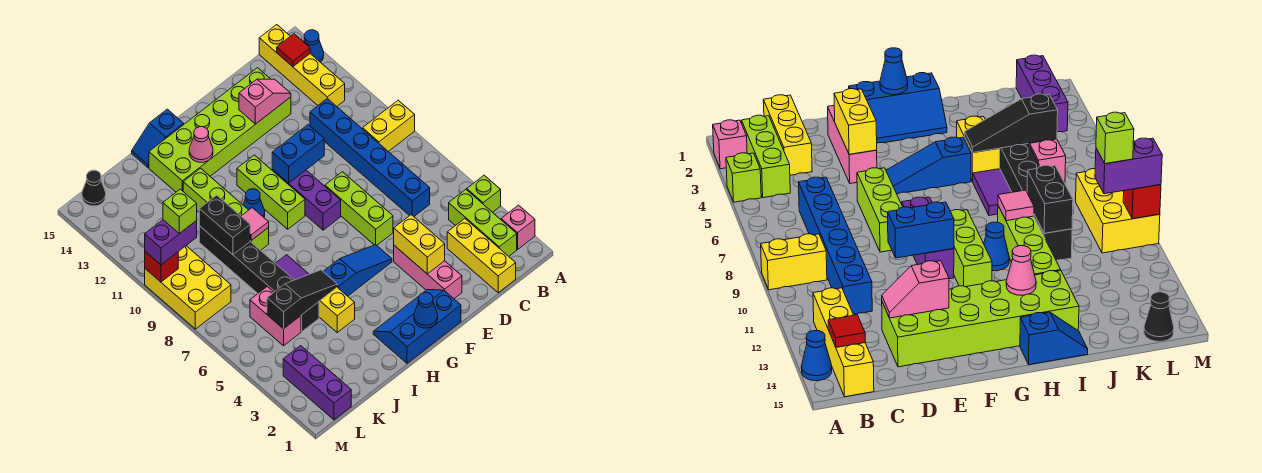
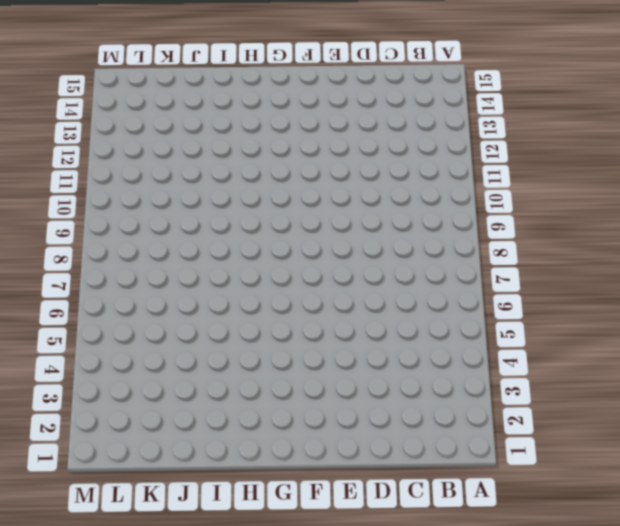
none -> pink 1x1 brick [501,205,535,249]
none -> lime 1x1 brick [467,175,501,212]
none -> yellow 1x2 brick [363,100,415,152]
none -> blue 1x1 cone [304,30,324,62]

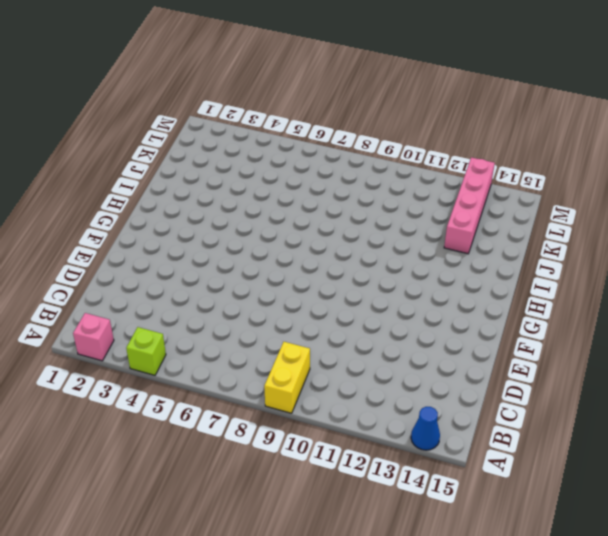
pink 1x4 brick [444,157,495,254] -> none
none -> lime 1x3 brick [449,190,517,256]
none -> yellow 1x4 brick [259,25,345,106]
none -> yellow 1x3 brick [447,219,516,293]
none -> blue 1x6 brick [310,99,430,216]

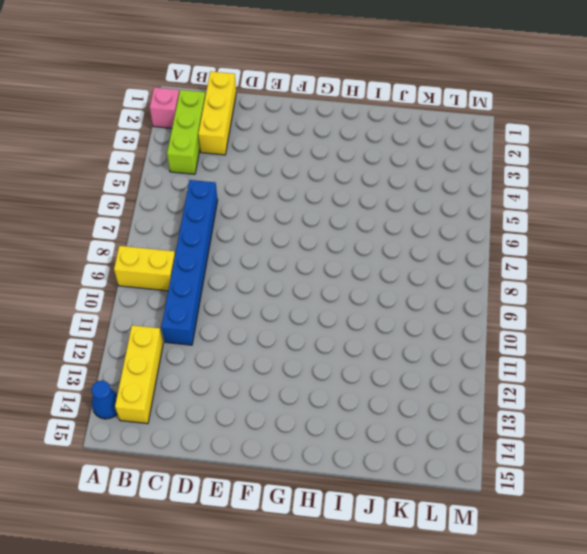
yellow 1x3 brick [115,325,163,424] -> yellow 1x4 brick [259,25,345,106]
none -> lime 1x1 brick [467,175,501,212]
none -> lime 2x6 brick [149,68,291,192]
none -> pink 1x3 brick [394,246,462,299]
none -> lime 1x3 brick [325,172,393,245]

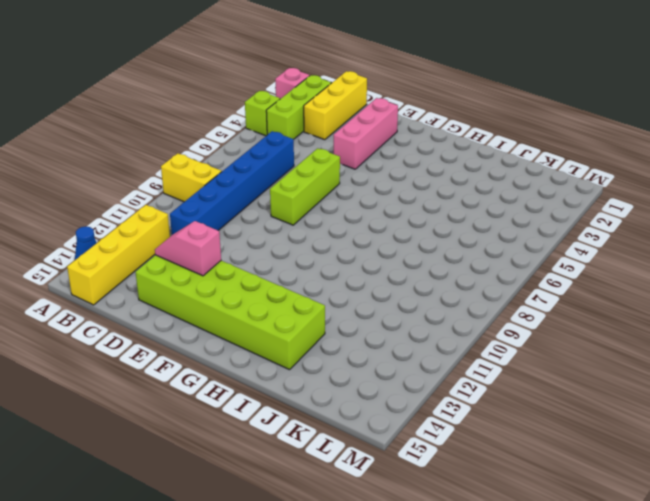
none -> blue 2x3 slope [373,290,461,363]
none -> blue 1x3 slope [323,245,392,296]
none -> purple 1x3 brick [272,169,341,230]
none -> lime 1x3 brick [237,155,305,229]

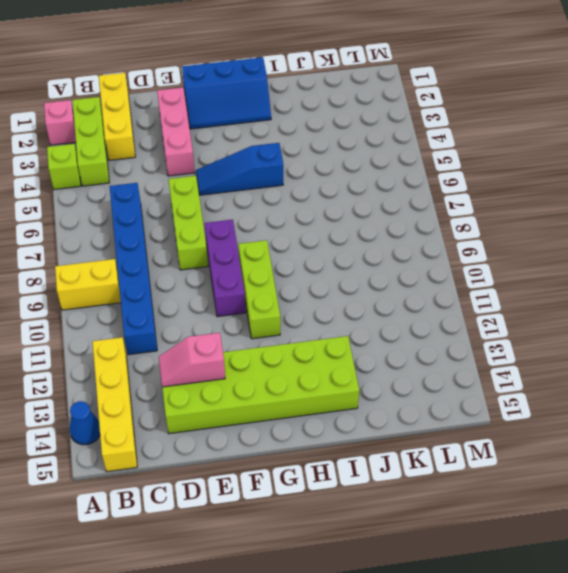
none -> blue 1x1 cone [243,189,265,217]
none -> blue 1x2 slope [132,109,184,168]
none -> yellow 1x2 brick [319,287,355,332]
none -> purple 1x2 tile [276,255,309,280]

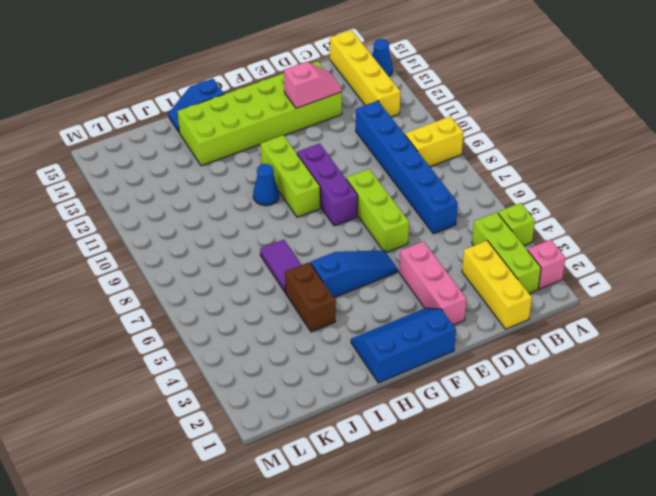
brown 1x2 brick [285,262,336,332] -> yellow 1x2 brick [319,287,355,332]
none -> lime 1x4 brick [183,168,269,250]
none -> black 1x6 brick [199,226,319,332]
none -> pink 1x2 brick [250,287,301,346]
none -> purple 1x3 brick [283,346,351,420]

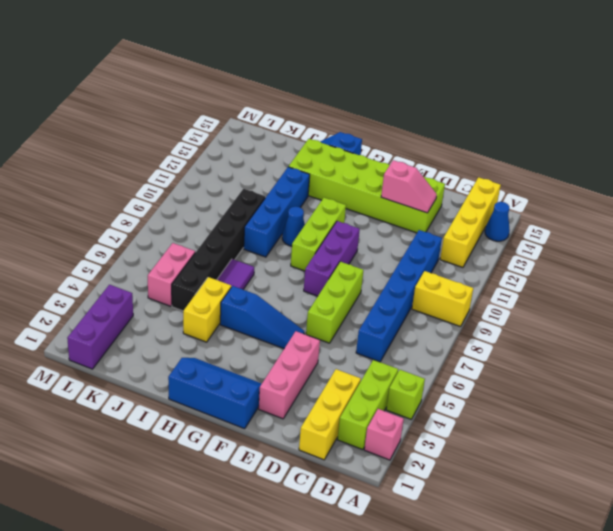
blue 1x4 brick [244,167,310,257] -> lime 1x4 brick [183,168,269,250]
none -> yellow 2x3 brick [145,246,231,329]
none -> black 1x1 cone [82,170,106,206]
none -> red 1x1 tile [277,34,310,66]
none -> yellow 1x2 brick [394,215,445,274]

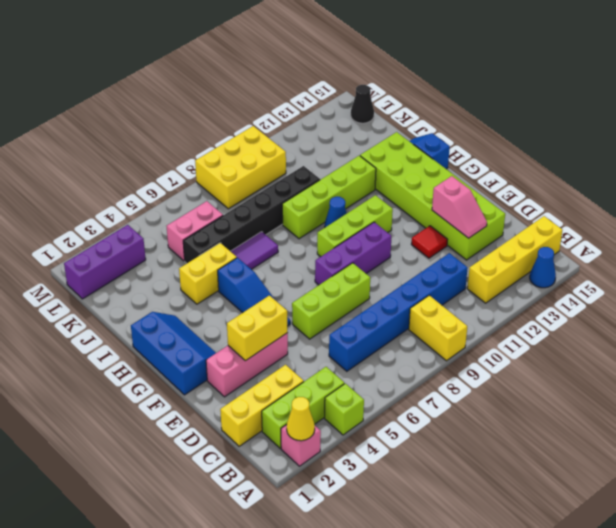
yellow 1x1 cone [287,397,315,441] -> none
red 1x1 tile [411,226,447,258] -> red 1x1 tile moved to [277,34,310,66]
none -> blue 1x2 brick [272,125,324,183]
none -> blue 1x1 cone [414,292,438,328]
none -> pink 1x1 cone [189,127,213,162]
none -> black 1x3 slope [267,270,337,329]

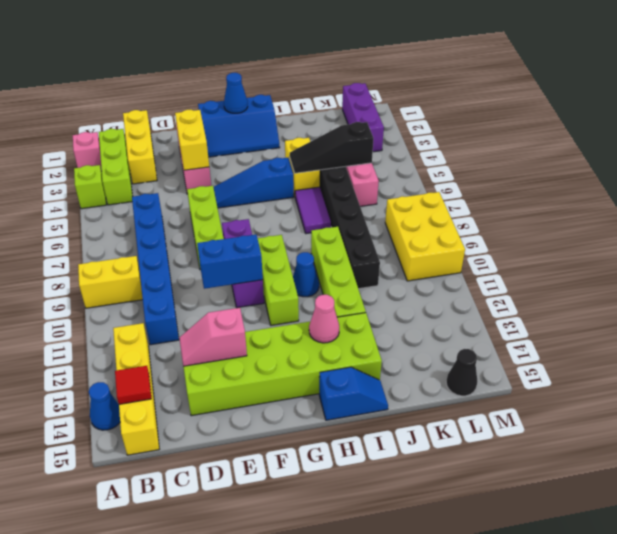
none -> pink 1x1 tile [241,208,269,240]
none -> black 1x2 brick [199,195,250,254]
none -> red 1x1 brick [145,252,178,282]
none -> purple 1x2 brick [145,220,197,265]

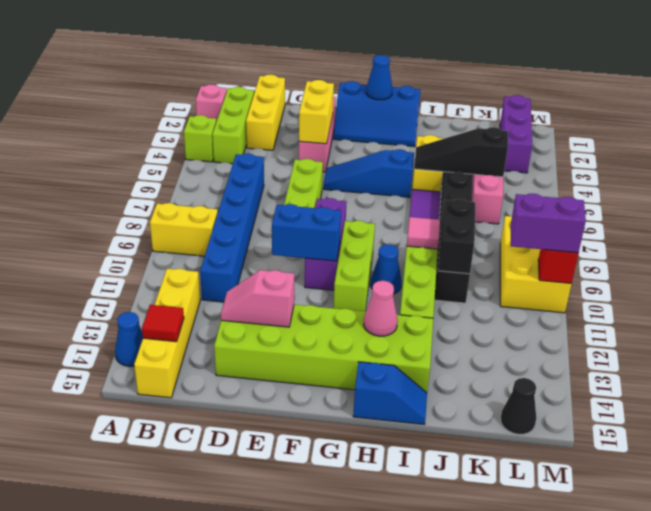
none -> lime 1x1 brick [163,189,197,234]

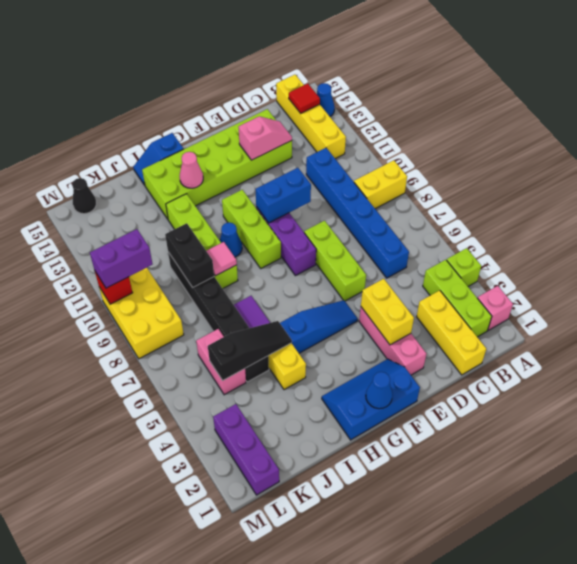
none -> lime 1x1 brick [163,189,197,234]

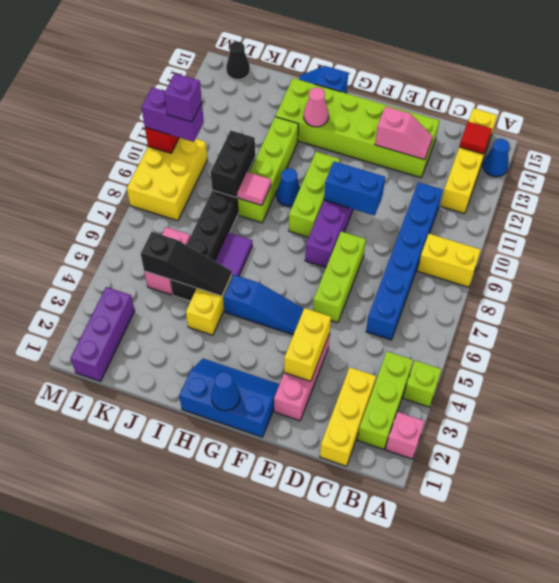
purple 1x1 brick [164,73,202,122] -> lime 1x1 brick [163,189,197,234]

